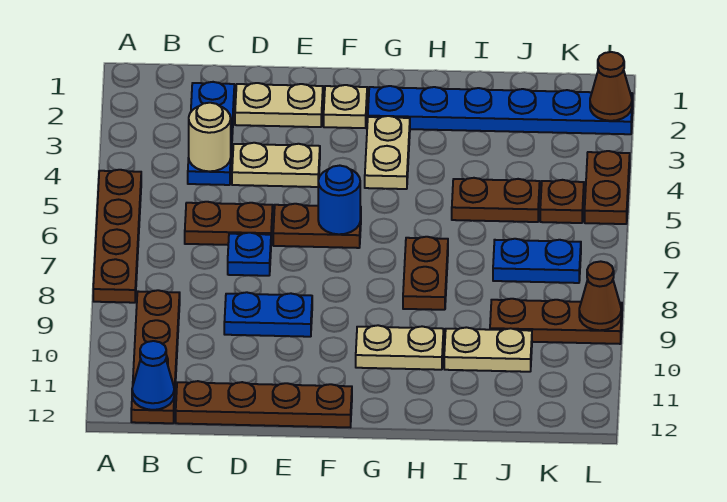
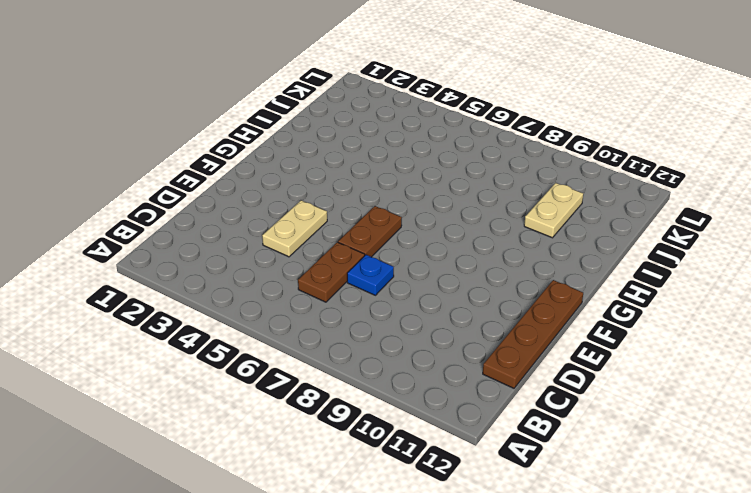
none -> brown 1x4 plate [93,170,141,303]
none -> brown 1x4 plate [131,290,180,423]
none -> blue 1x3 plate [188,82,234,185]

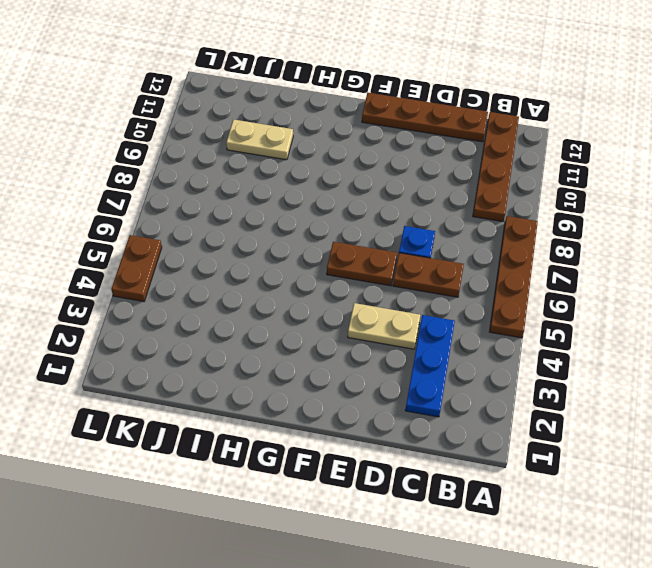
none -> tan 1x2 plate [235,83,323,127]
none -> blue 1x2 plate [224,292,312,337]
none -> tan 1x1 plate [324,85,367,128]

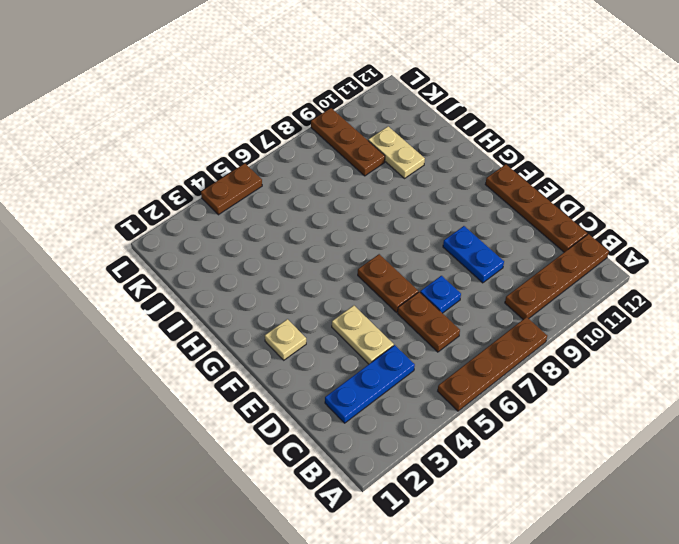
none -> tan 1x2 plate [235,83,323,127]
none -> blue 1x6 plate [368,86,633,134]
none -> tan 1x2 plate [365,116,410,189]

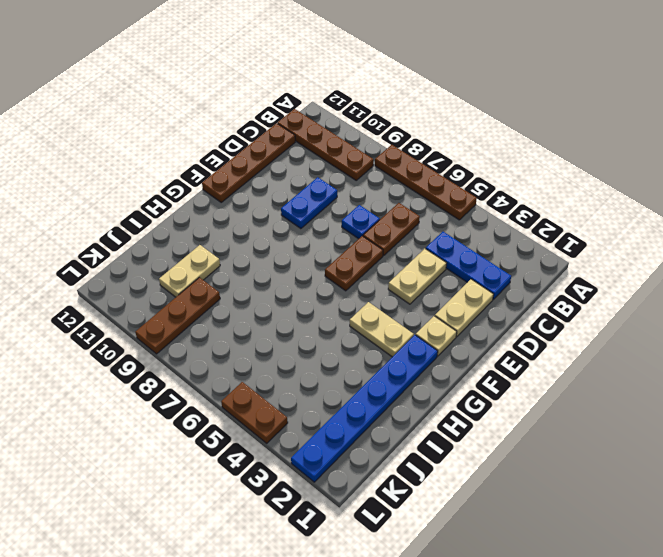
none -> tan 1x2 plate [356,325,444,370]
none -> brown 1x2 plate [403,237,448,310]
none -> brown 1x2 plate [452,178,540,222]

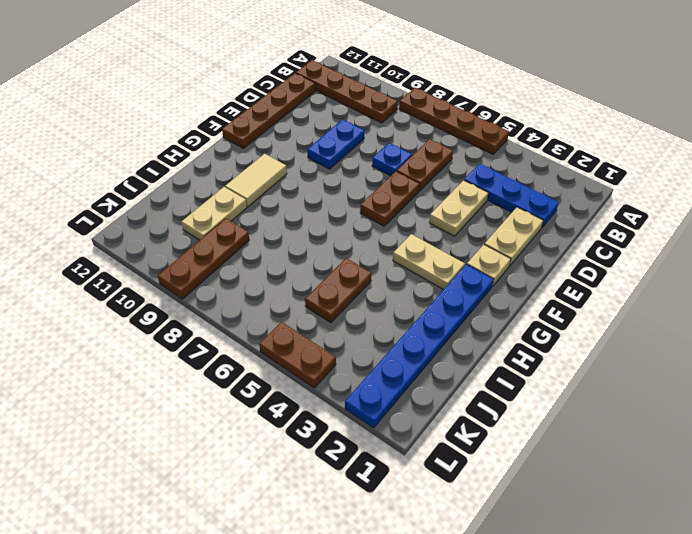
tan 1x2 tile [225,154,287,207] -> tan 1x2 plate [356,325,444,370]
none -> brown 1x2 plate [403,237,448,310]
none -> blue 1x2 plate [493,239,581,283]
none -> brown 1x1 plate [540,180,584,223]

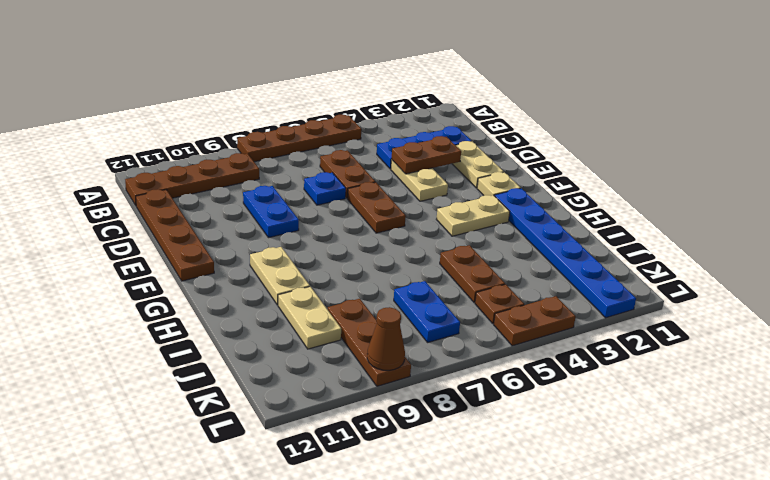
brown 1x2 plate [392,136,461,174] -> brown 1x2 plate moved to [403,237,448,310]
none -> blue 1x1 cone [132,341,174,410]
none -> tan 1x1 round brick [189,103,231,171]
none -> blue 1x1 round brick [318,166,360,234]

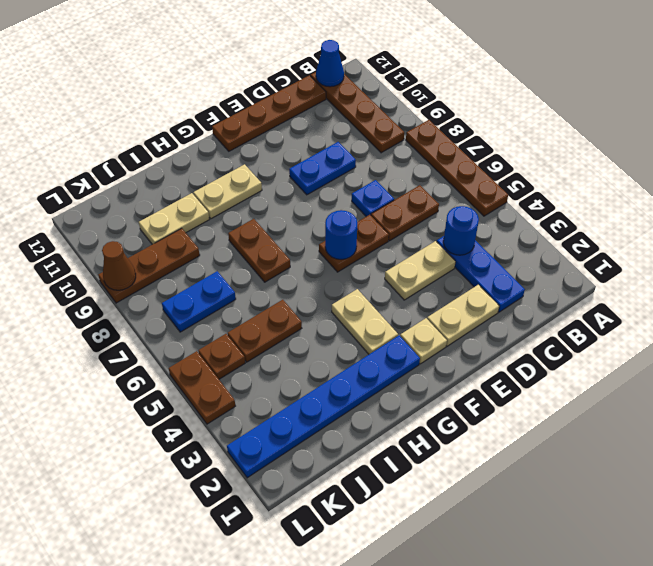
blue 1x1 round brick [443,206,479,255] -> tan 1x1 round brick [189,103,231,171]
none -> brown 1x1 cone [590,52,632,121]

